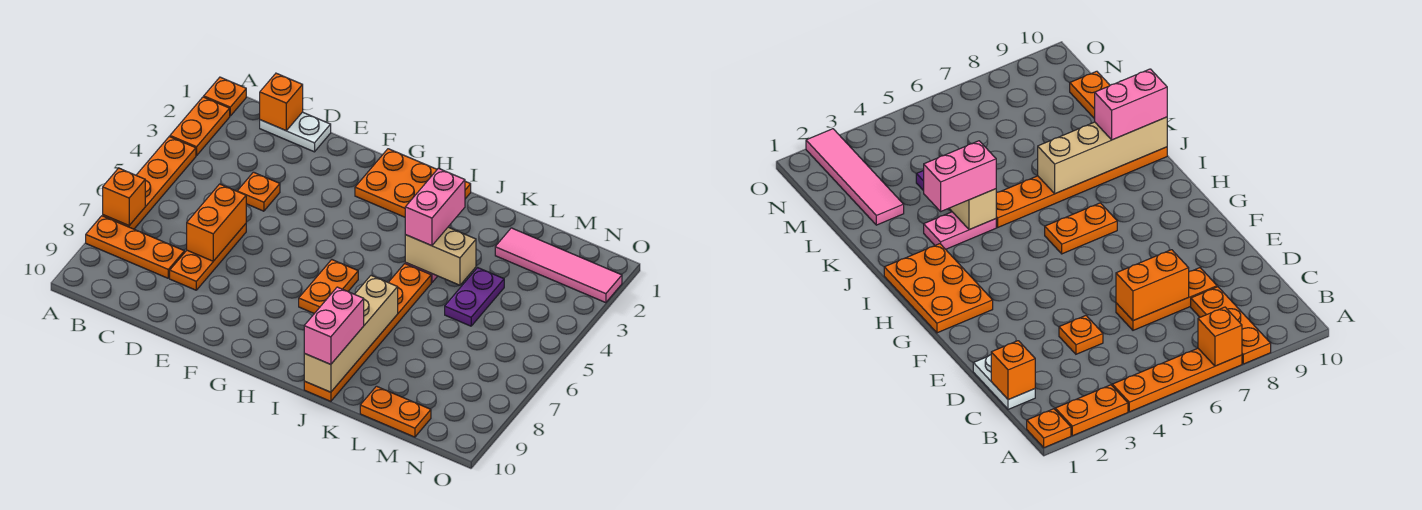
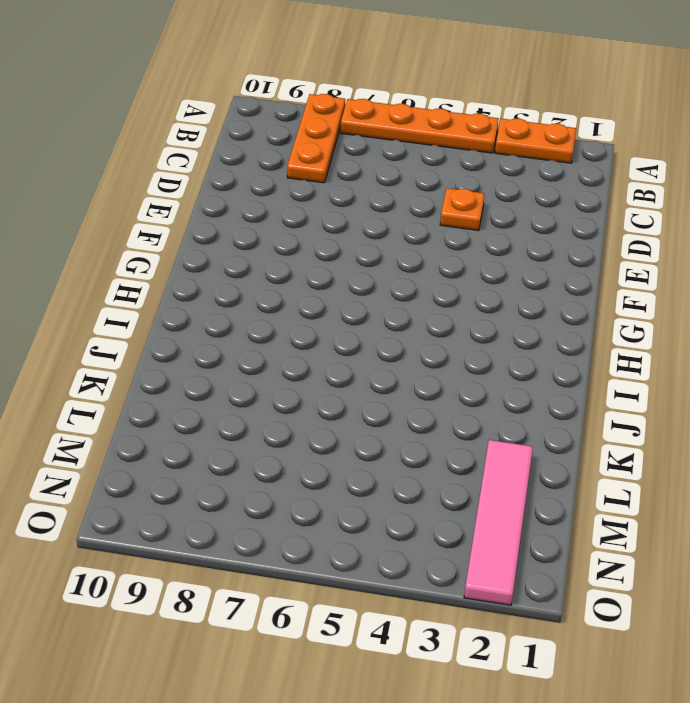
none -> orange 1x1 plate [204,77,246,116]
none -> white 1x2 plate [260,112,331,152]
none -> orange 1x3 plate [170,224,246,290]

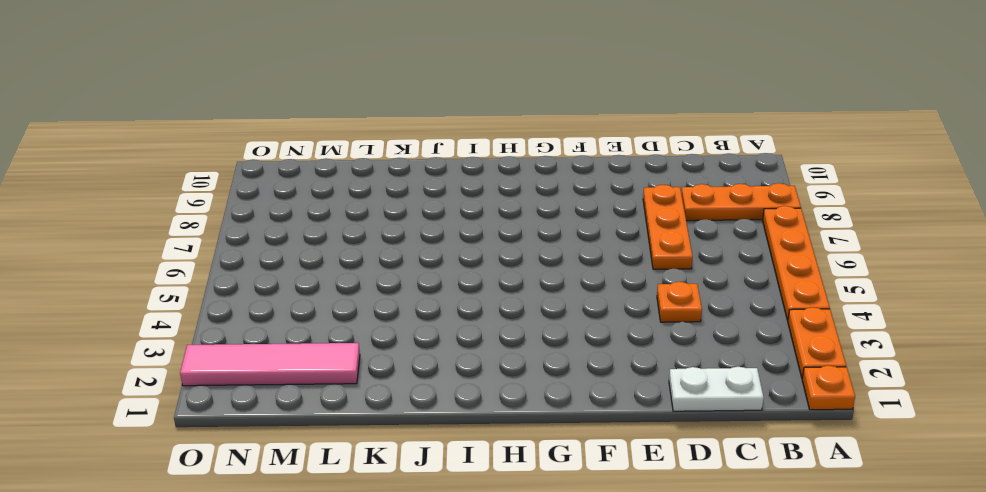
none -> orange 2x3 plate [355,149,471,217]
none -> orange 1x2 plate [299,260,358,314]
none -> pink 1x2 plate [924,212,996,249]

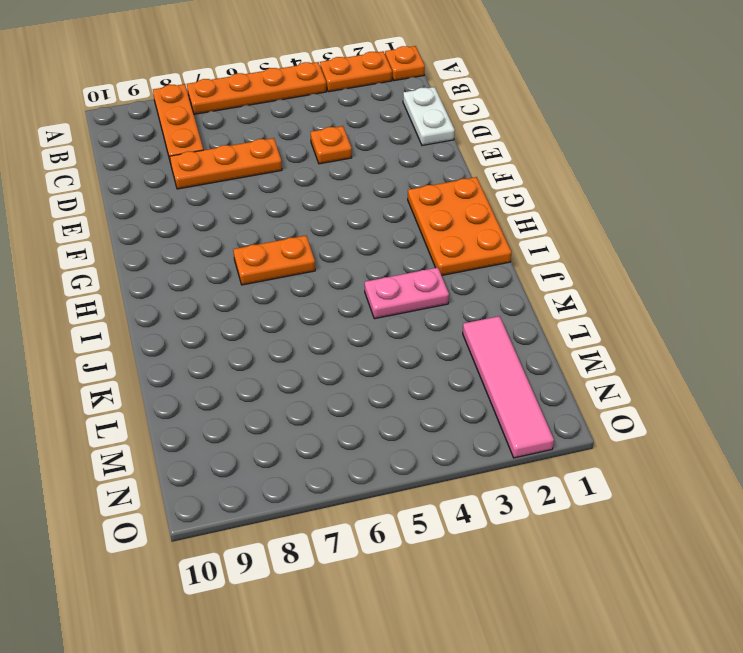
none -> orange 1x6 plate [304,264,431,401]
none -> purple 1x2 plate [445,268,504,326]
none -> orange 1x2 plate [360,386,431,437]

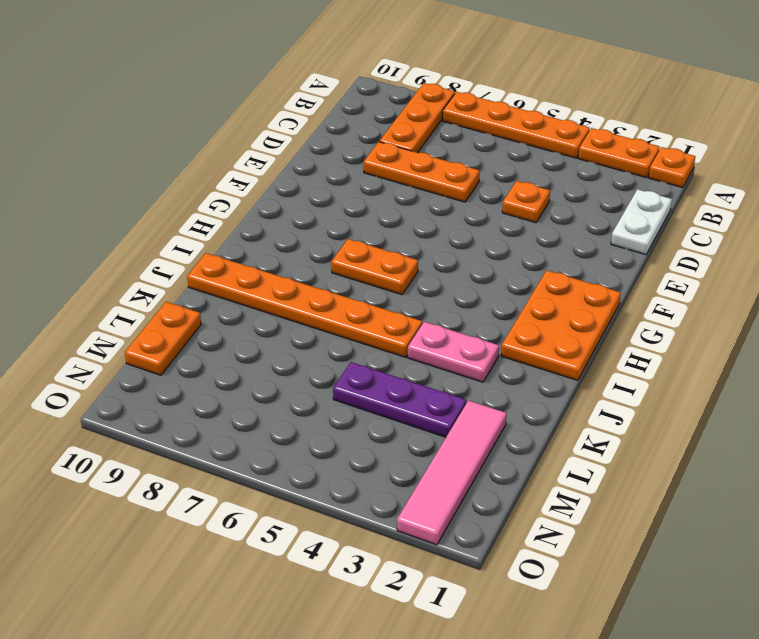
purple 1x3 plate [333,362,466,437] -> purple 1x2 plate [445,268,504,326]
none -> orange 1x1 brick [103,168,145,226]
none -> orange 1x1 brick [260,73,303,131]
none -> orange 1x2 brick [187,184,246,261]

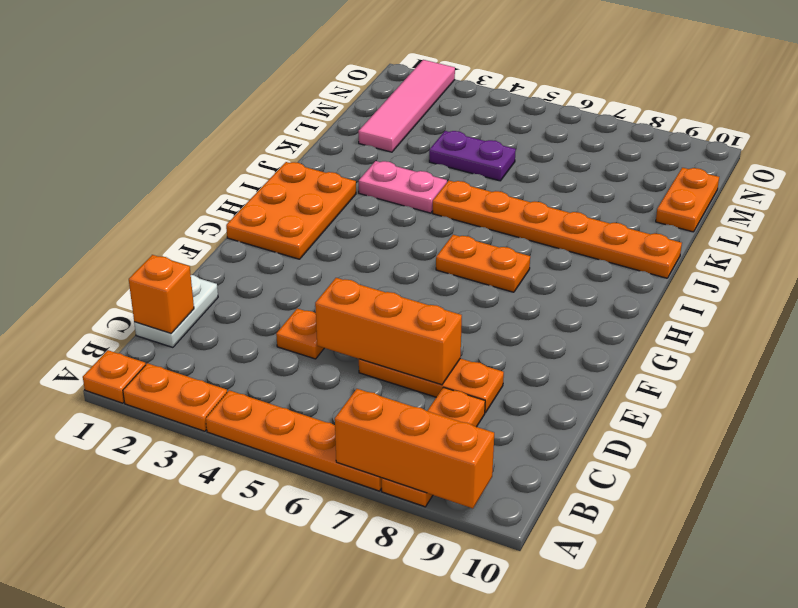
orange 1x3 brick [335,389,494,508] -> orange 1x1 brick [103,168,145,226]
orange 1x3 brick [315,278,462,385] -> orange 1x2 brick [187,184,246,261]
none -> tan 1x2 brick [405,227,476,285]
none -> tan 1x4 brick [304,276,398,392]
none -> pink 1x2 brick [405,168,465,246]

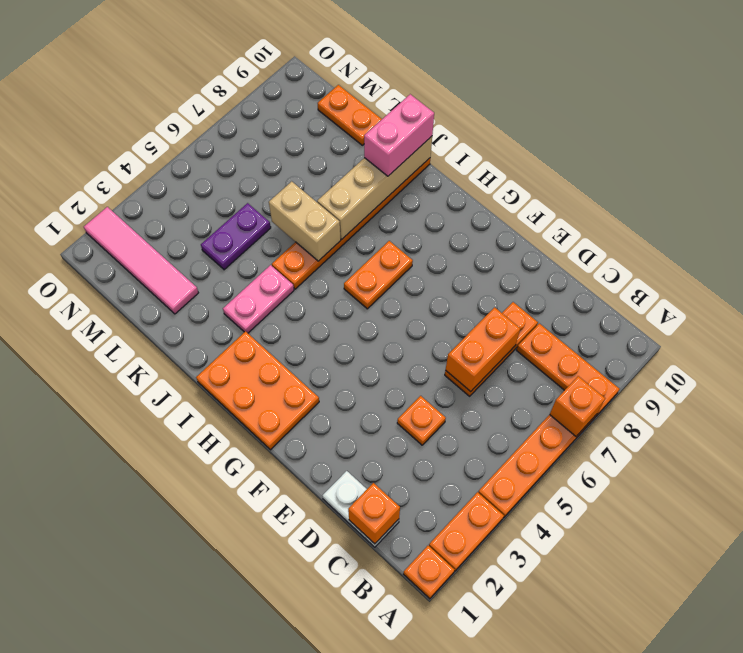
tan 1x2 brick [269,181,341,261] -> tan 1x2 brick moved to [405,227,476,285]
none -> pink 1x2 brick [405,168,465,246]

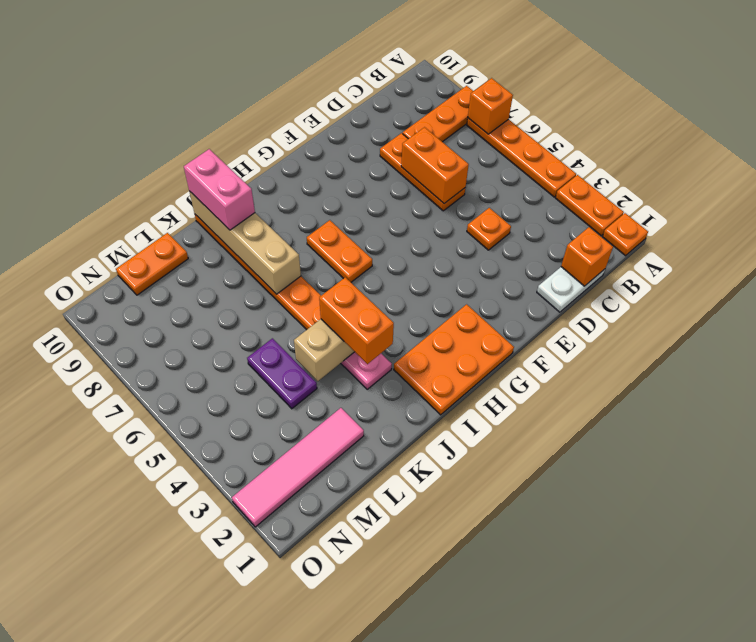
orange 1x2 brick [319,277,394,364] -> pink 1x2 brick [405,168,465,246]

